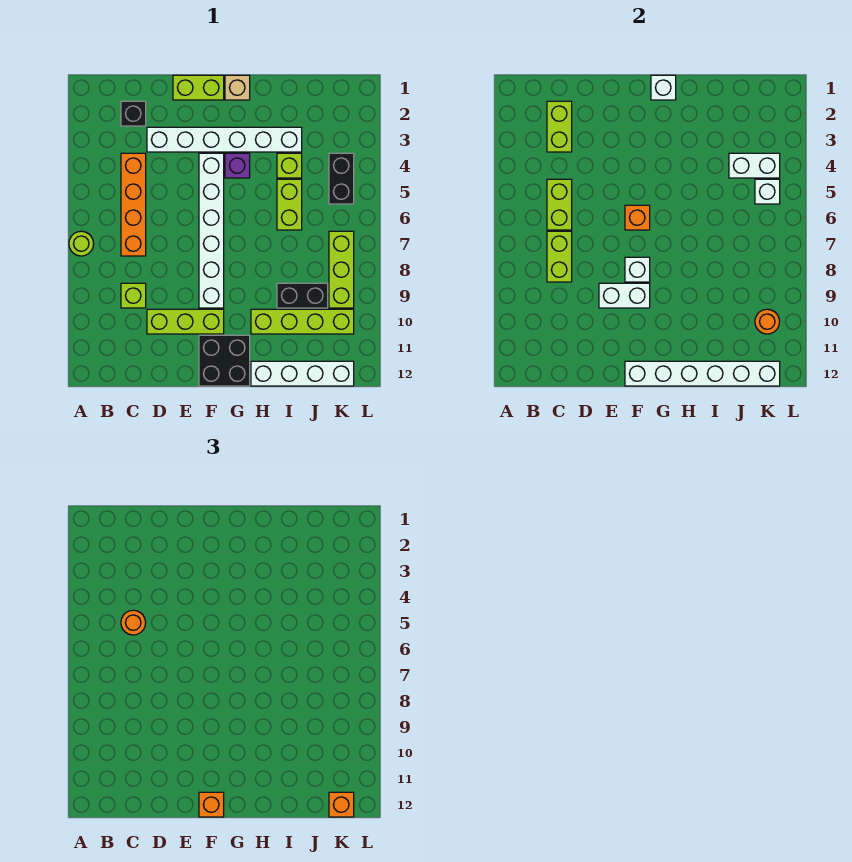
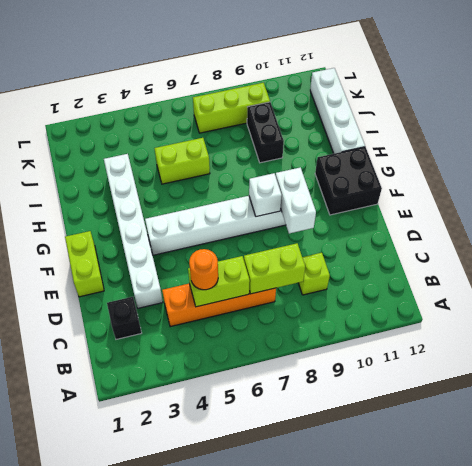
none -> lime 1x1 round brick [69,231,94,256]
none -> lime 1x3 brick [147,309,224,334]
none -> tan 1x1 brick [225,75,250,100]
none -> purple 1x1 brick [225,153,250,178]

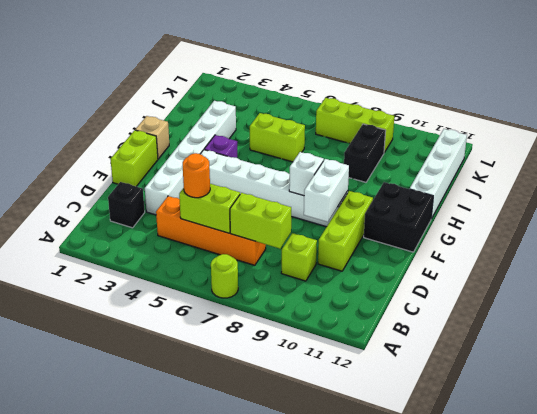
none -> lime 1x4 brick [251,309,354,334]
none -> lime 1x1 brick [277,153,302,178]
none -> black 1x2 brick [329,153,354,204]
none -> lime 1x2 brick [547,101,572,152]

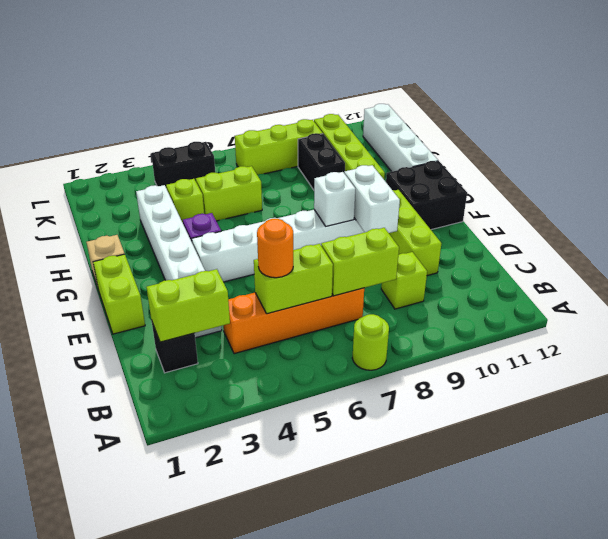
none -> orange 1x1 brick [625,205,650,230]
none -> white 1x6 brick [625,361,780,386]
none -> white 1x1 brick [651,75,676,100]
none -> white 1x2 brick [729,153,780,178]

